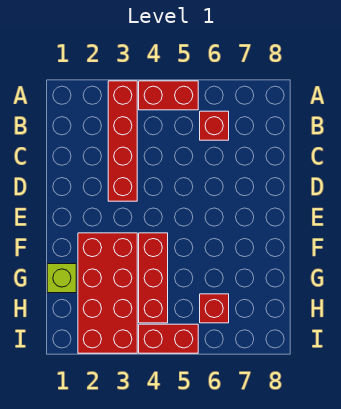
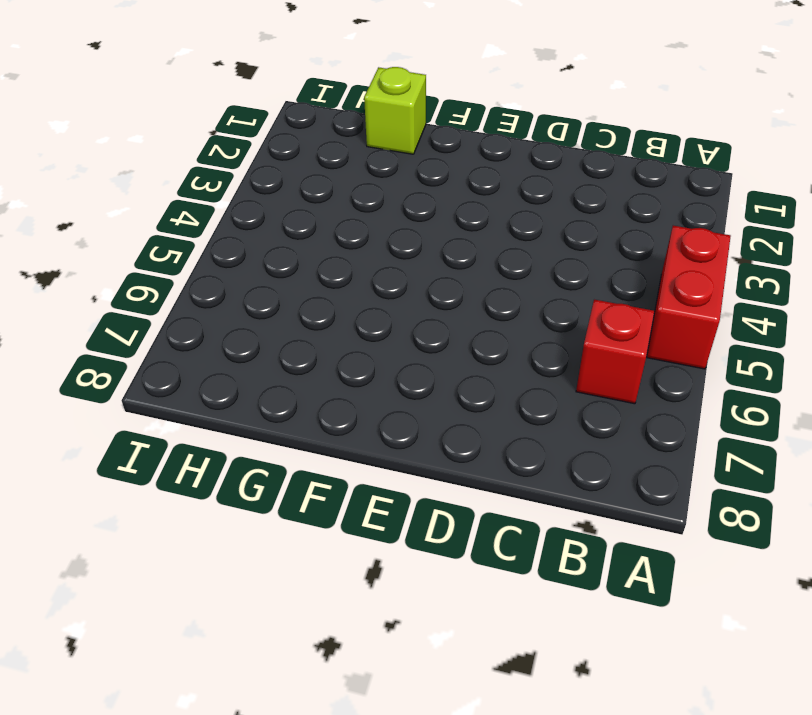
none -> red 1x4 brick [108,81,137,201]
none -> red 2x4 brick [78,233,137,353]

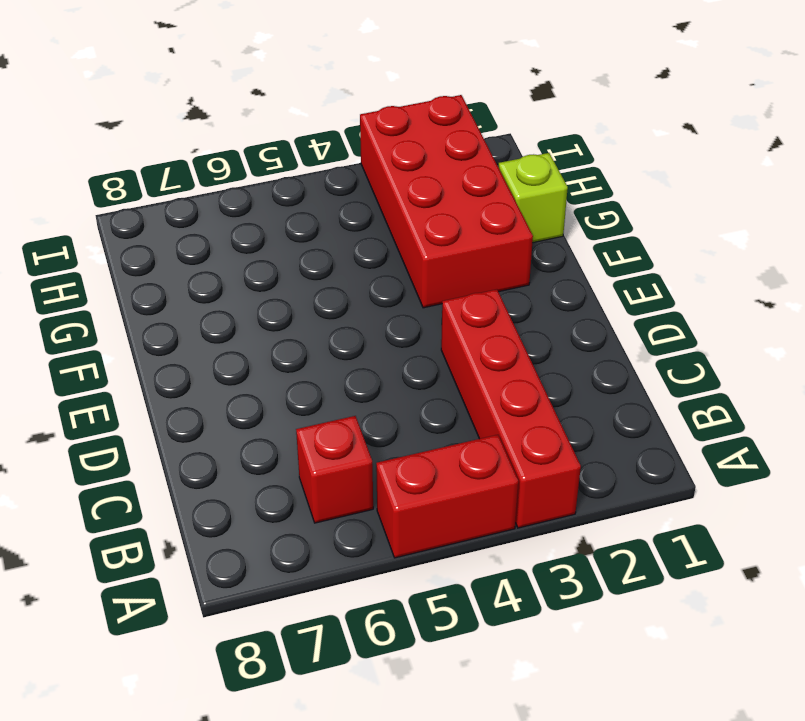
none -> red 1x3 brick [139,233,168,323]
none -> red 1x1 brick [200,294,229,323]

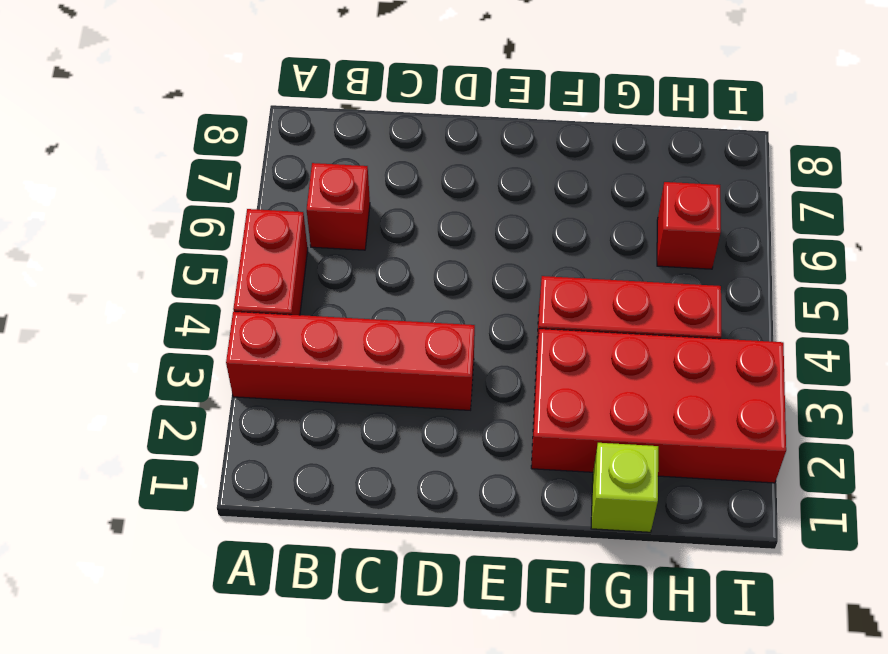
none -> red 1x2 brick [139,324,198,353]

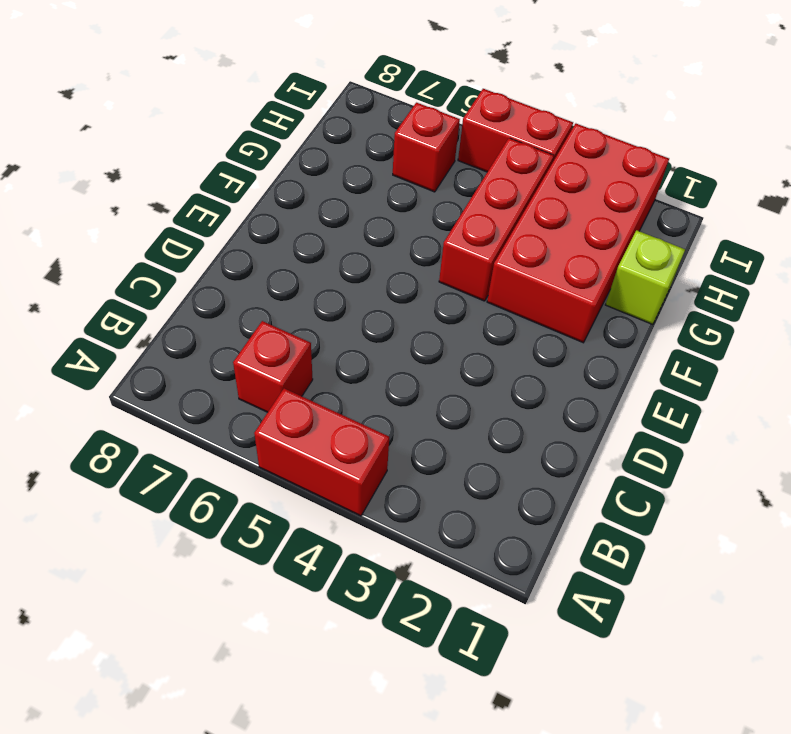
none -> red 1x4 brick [108,81,137,201]

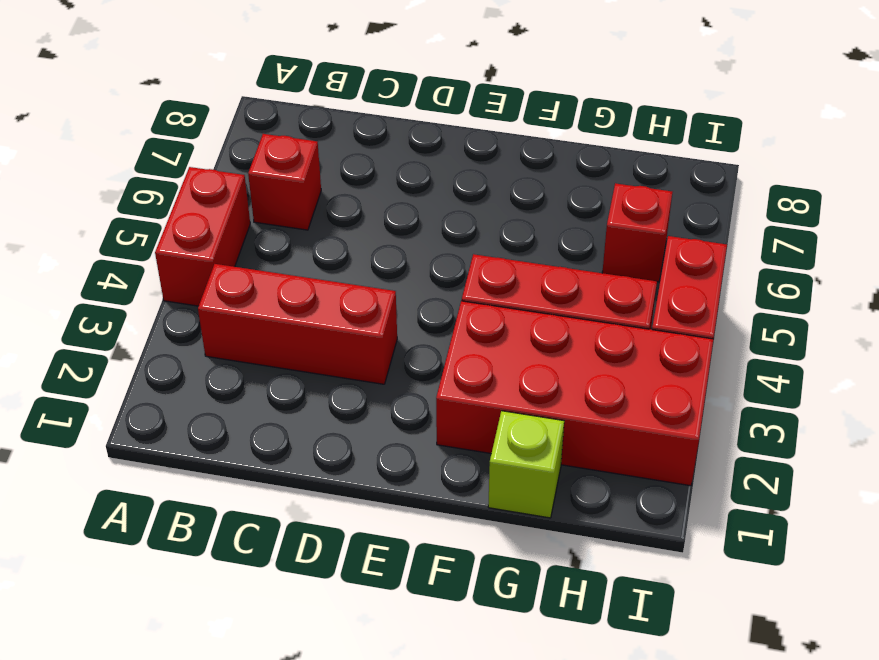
red 1x3 brick [198,264,397,384] -> red 1x4 brick [108,81,137,201]

